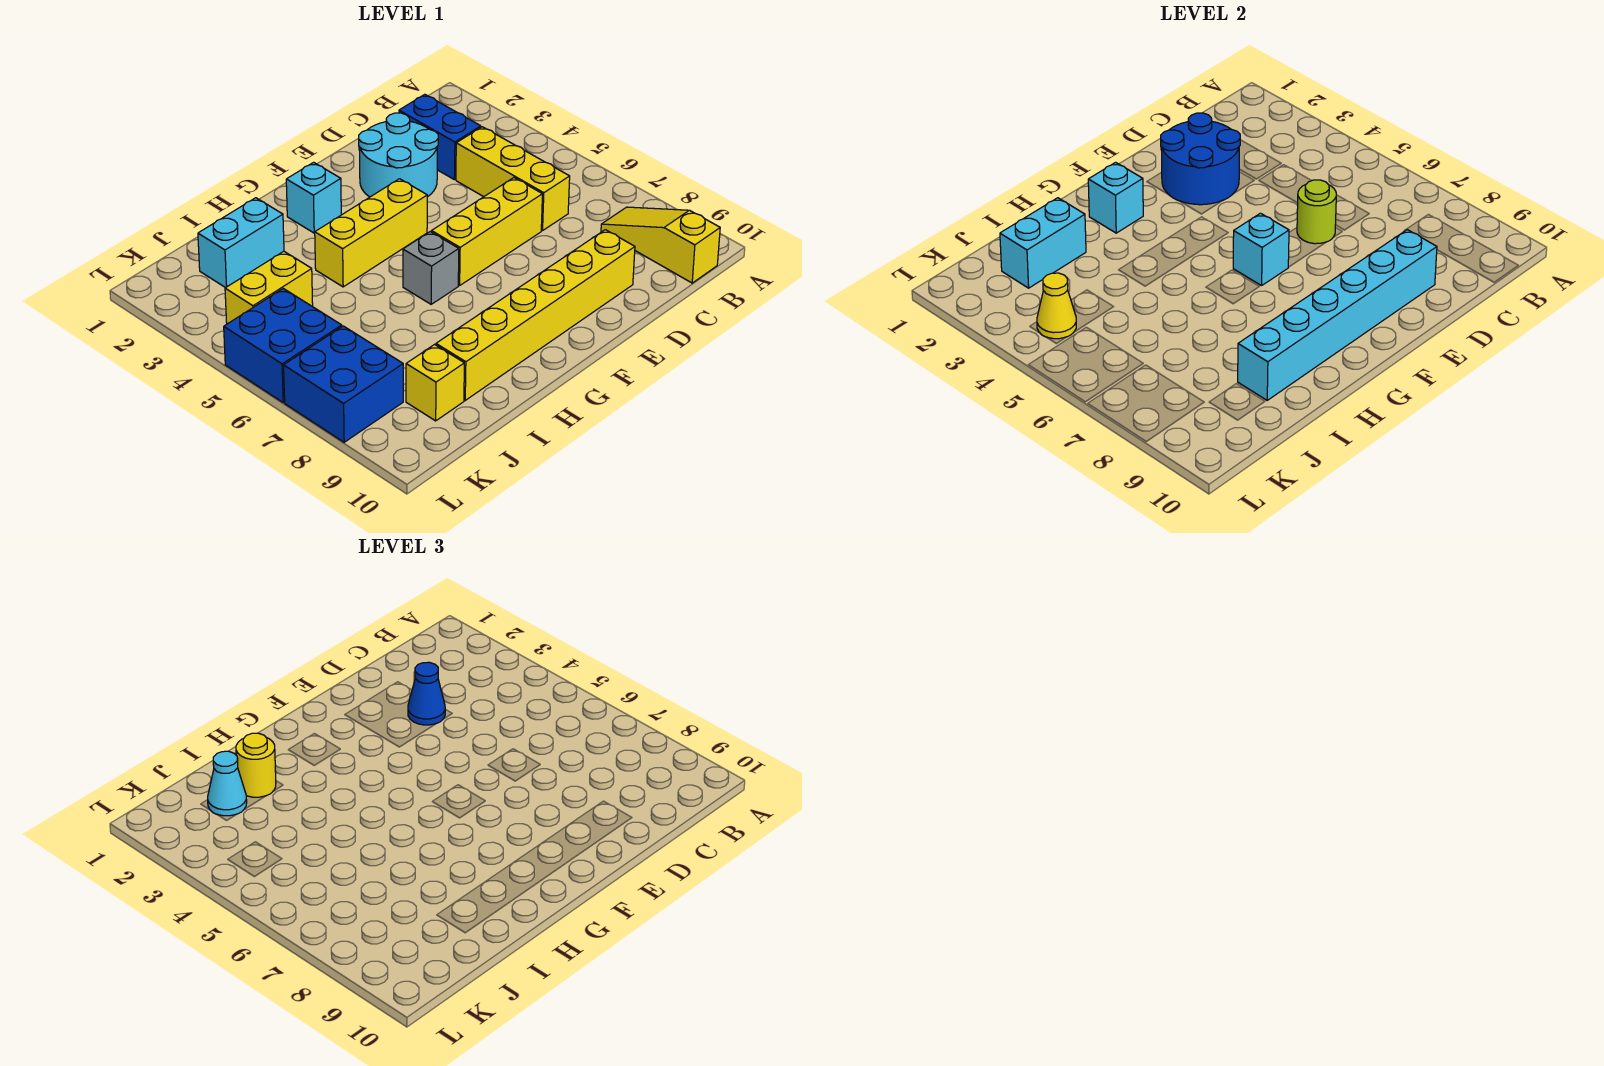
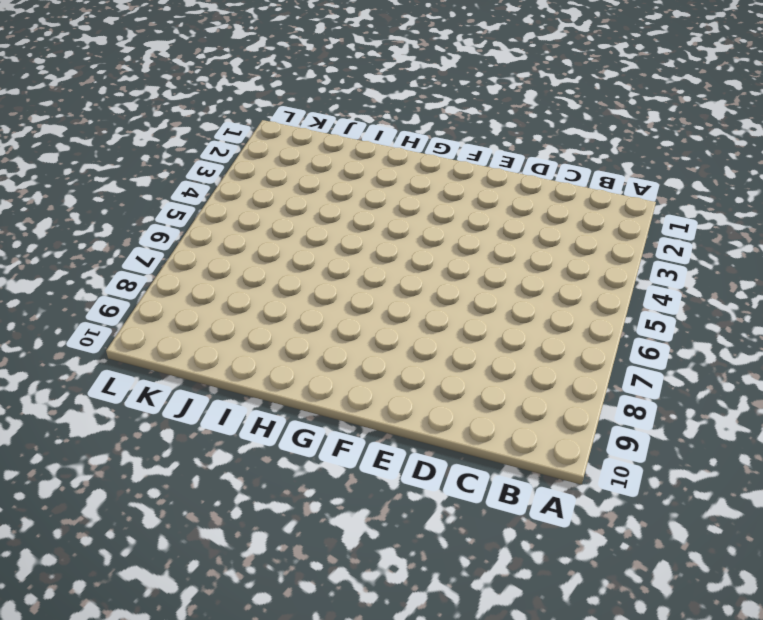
none -> yellow 1x3 slope [601,207,720,283]
none -> blue 1x2 brick [399,94,481,180]
none -> yellow 1x3 brick [456,127,570,231]

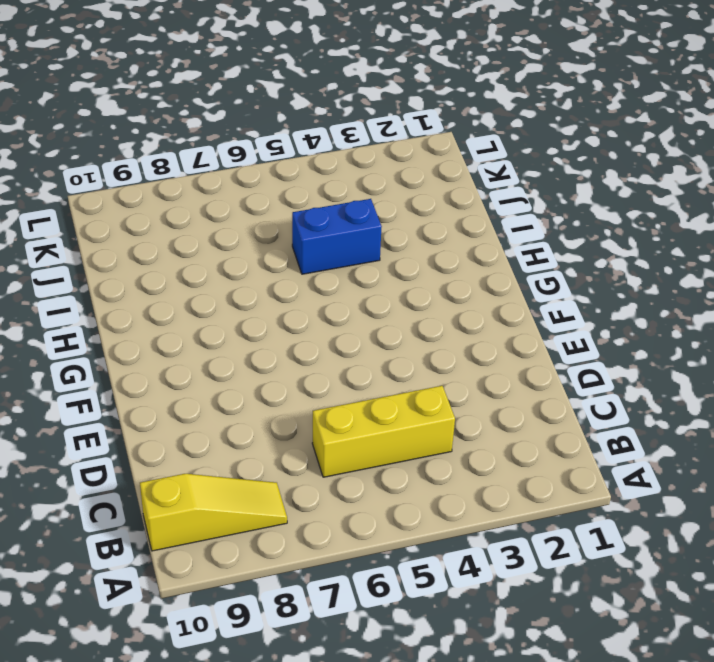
blue 1x2 brick [292,199,382,274] -> blue 1x2 brick moved to [399,94,481,180]
none -> cyan 2x2 round brick [359,113,438,197]
none -> yellow 1x3 brick [432,178,542,286]
none -> yellow 1x6 brick [436,230,635,400]

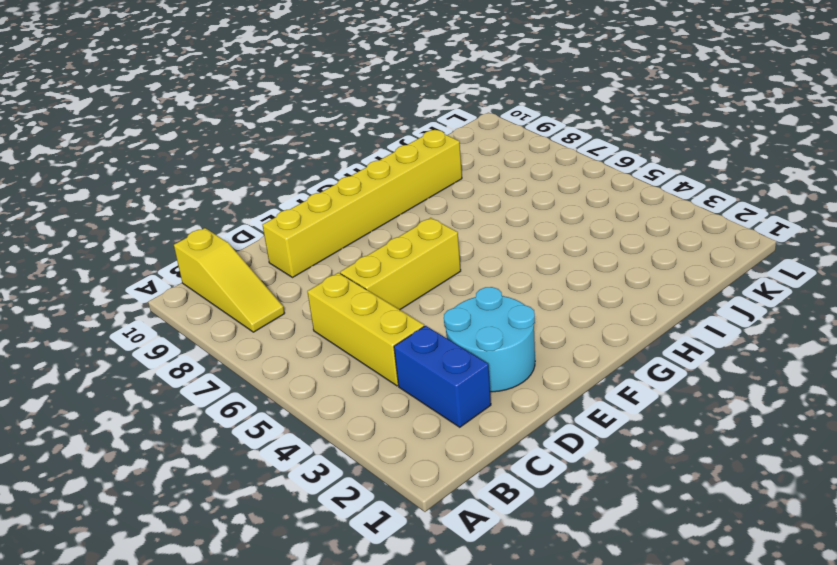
none -> yellow 1x3 brick [315,179,427,287]
none -> cyan 1x1 brick [286,162,341,233]
none -> grey 1x1 brick [403,232,459,304]

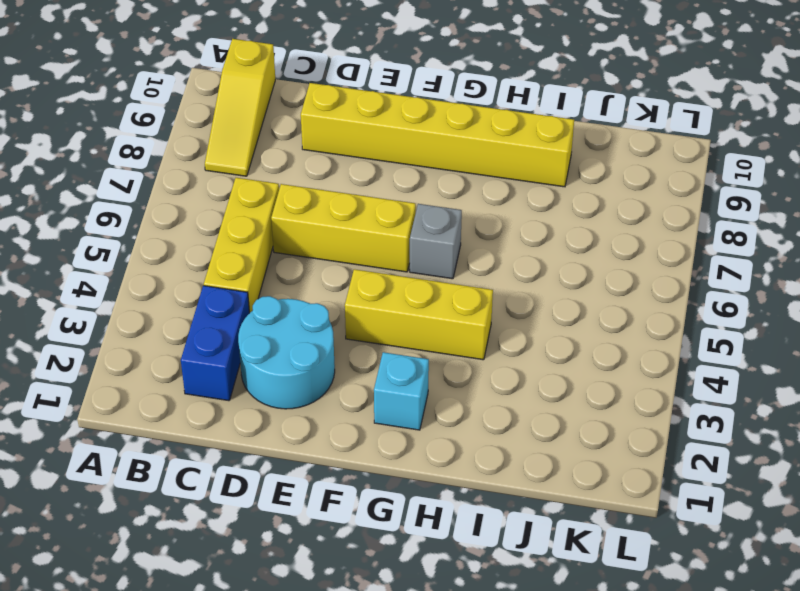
none -> cyan 1x2 brick [198,198,284,288]
none -> yellow 1x2 brick [225,251,313,324]
none -> yellow 1x1 brick [406,345,464,421]

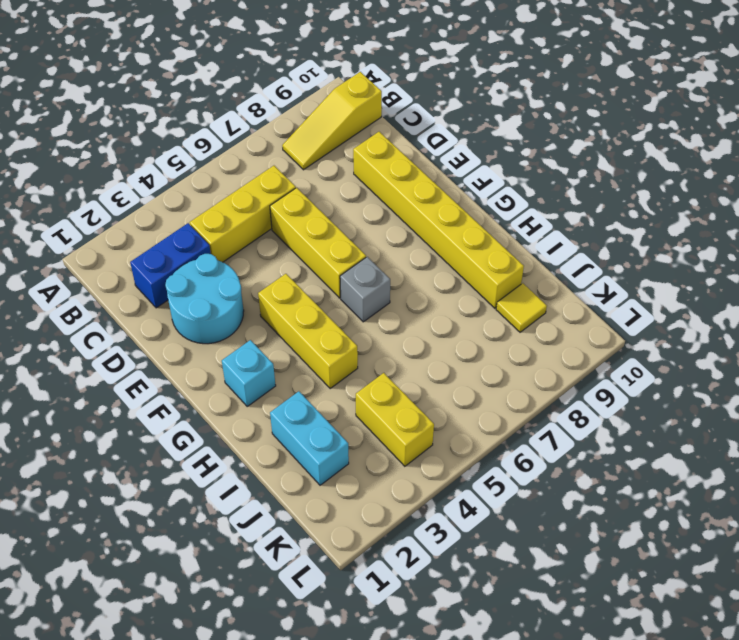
yellow 1x1 tile [496,283,547,332] -> yellow 1x1 brick [406,345,464,421]
none -> blue 2x2 brick [224,289,342,402]
none -> blue 2x2 brick [284,326,403,442]
none -> blue 2x2 round brick [1161,113,1240,205]

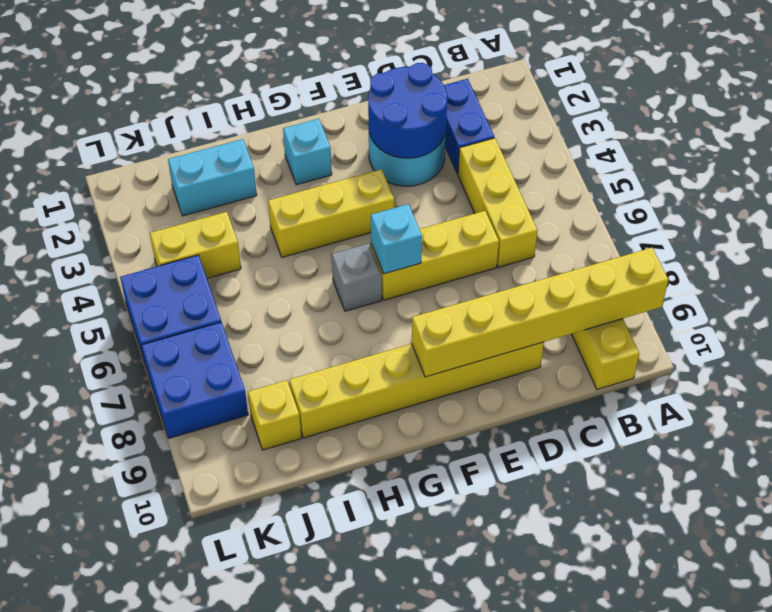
yellow 1x6 brick [412,248,668,377] -> cyan 1x6 brick [1238,230,1437,400]
none -> lime 1x1 round brick [1297,180,1336,244]
none -> cyan 1x1 brick [1088,162,1143,233]
none -> cyan 1x2 brick [1000,198,1086,288]

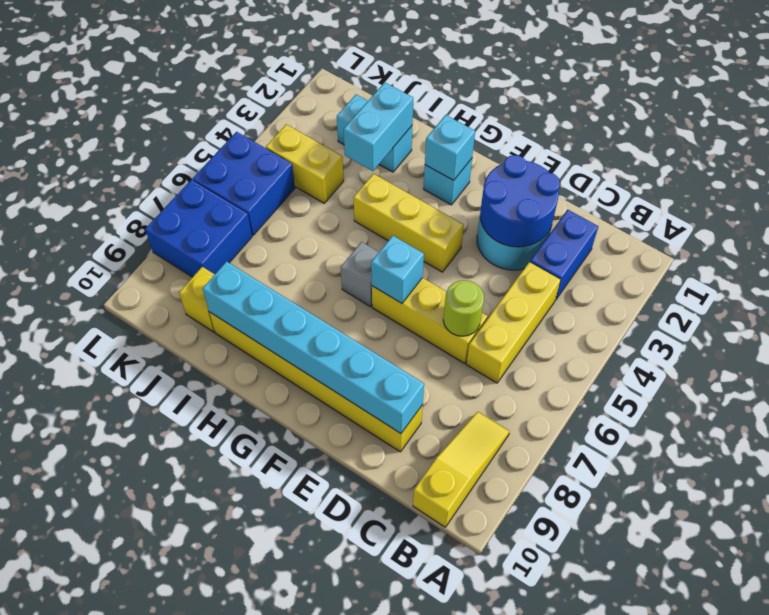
cyan 1x2 brick [344,82,413,171] -> cyan 1x2 brick turned to [1000,198,1086,288]
none -> yellow 1x1 cone [1037,273,1076,339]
none -> blue 1x1 cone [408,662,445,725]
none -> yellow 1x1 round brick [236,733,276,797]

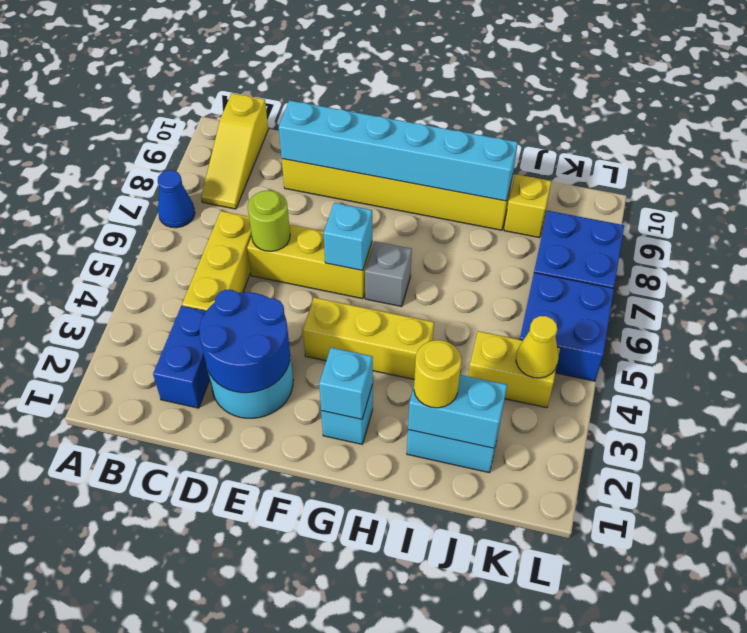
blue 1x1 cone [158,170,195,228] -> blue 1x1 cone moved to [408,662,445,725]
none -> cyan 1x1 cone [208,751,247,816]

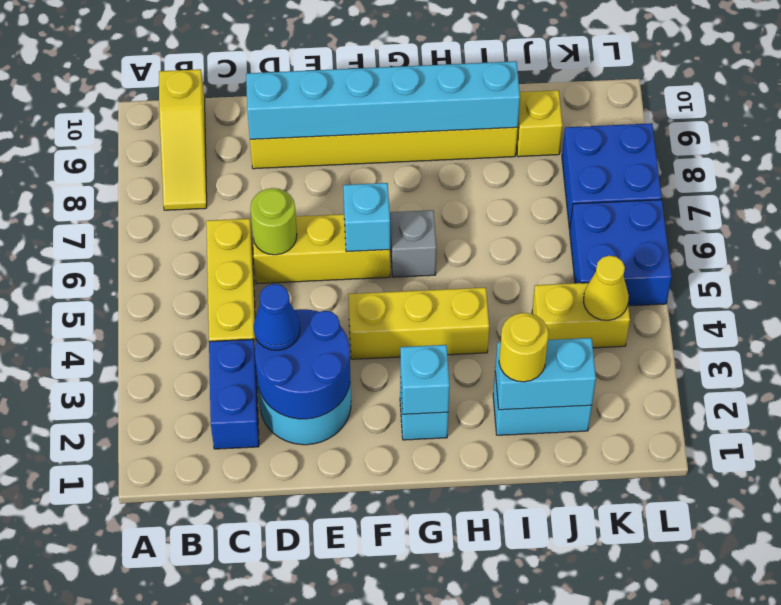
none -> cyan 1x1 cone [208,751,247,816]

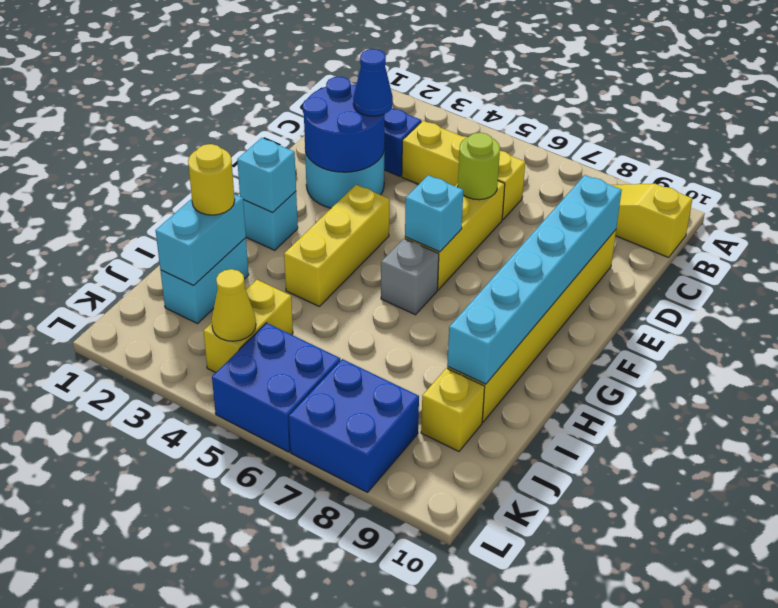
none -> cyan 1x1 cone [208,751,247,816]

